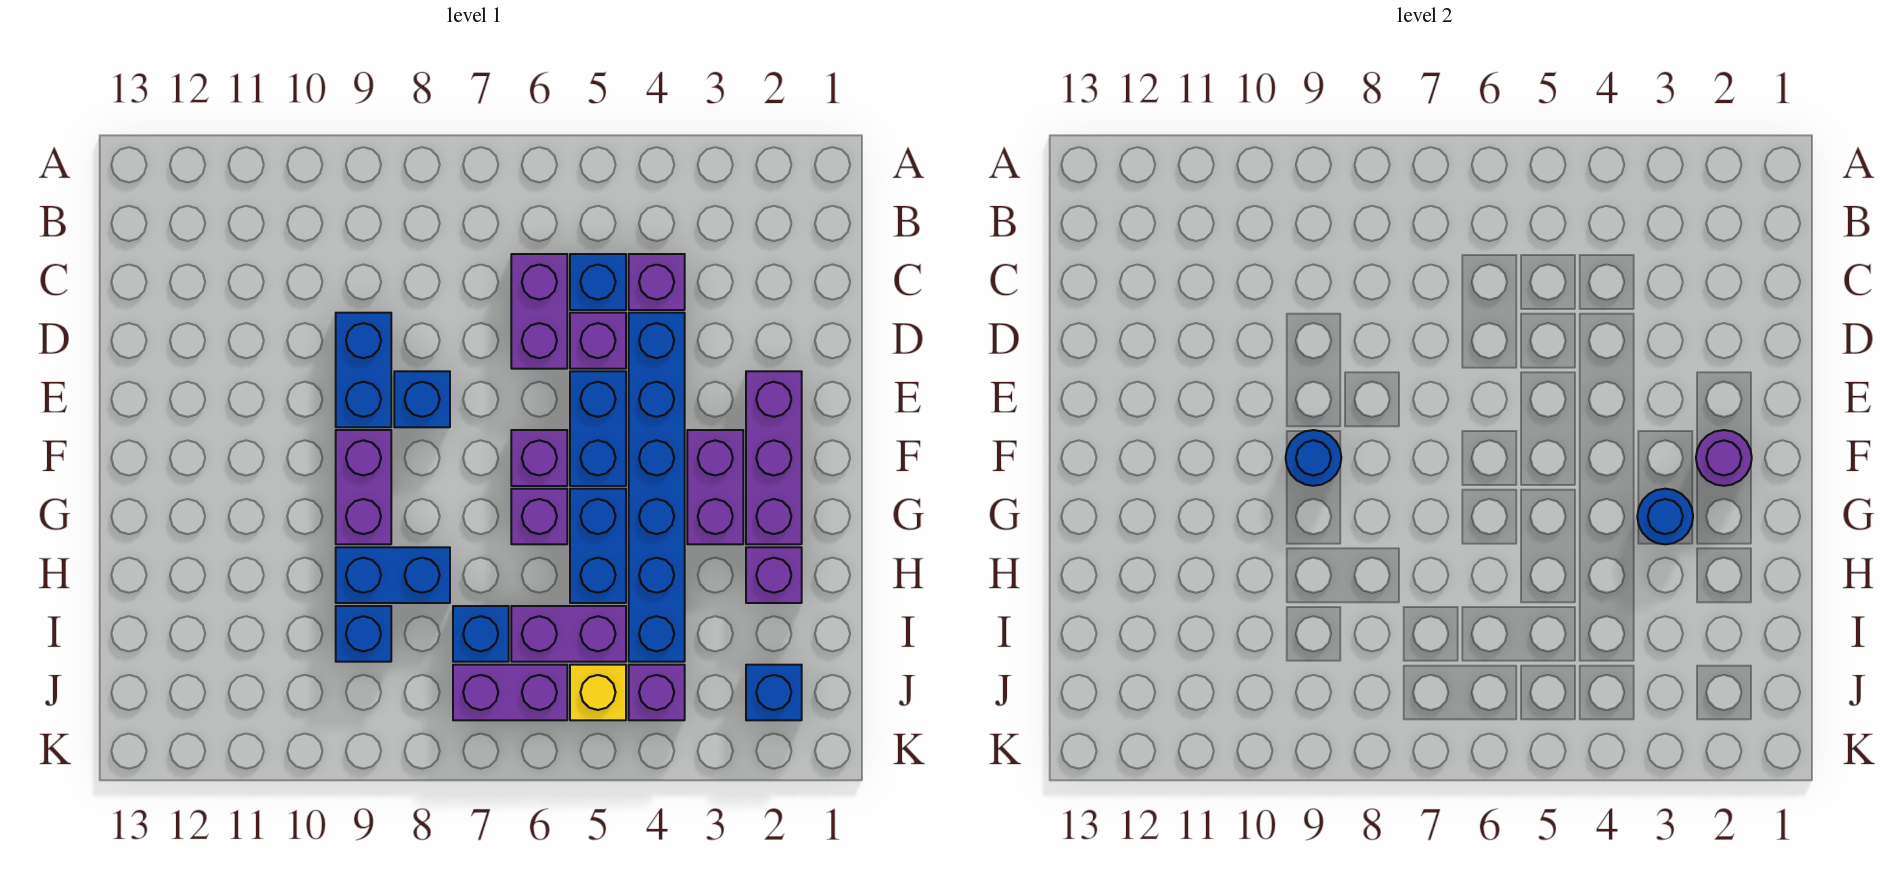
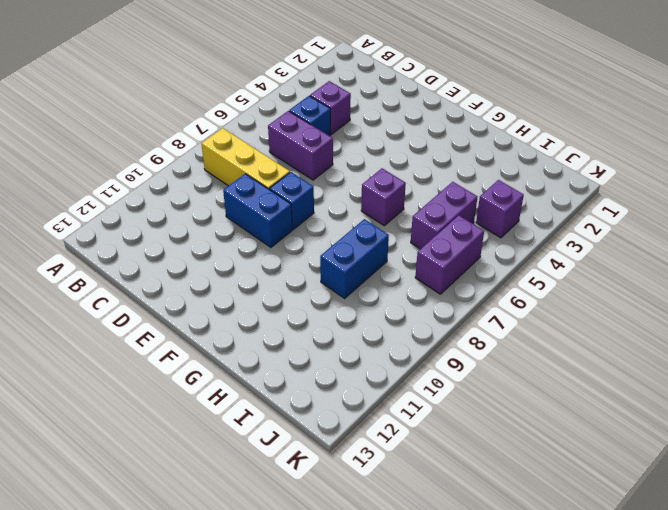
yellow 1x3 brick [202,128,290,190] -> none
none -> blue 1x6 brick [629,313,685,662]
none -> purple 1x1 brick [570,313,626,369]
none -> purple 1x3 brick [746,371,802,544]

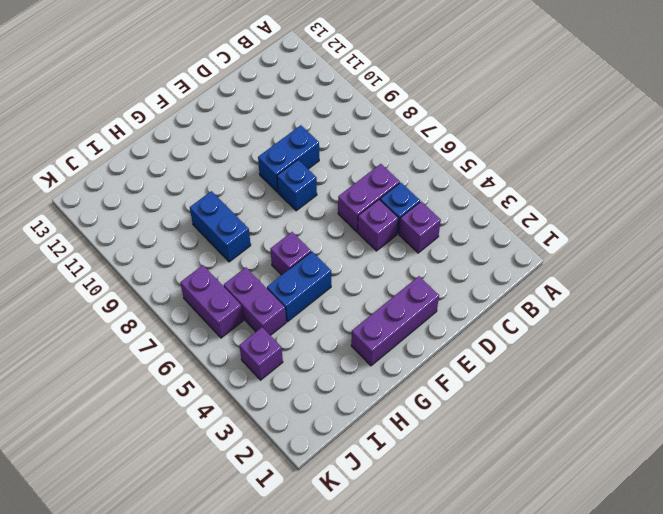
none -> blue 1x6 brick [629,313,685,662]
none -> blue 1x2 brick [570,371,626,486]
none -> purple 1x2 brick [687,430,743,544]

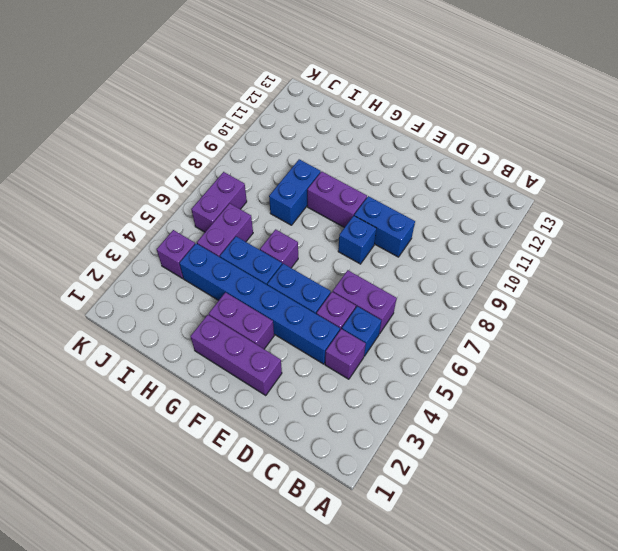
none -> purple 1x1 brick [511,430,567,486]
none -> purple 1x1 brick [746,547,802,603]
none -> blue 1x1 brick [453,606,509,662]

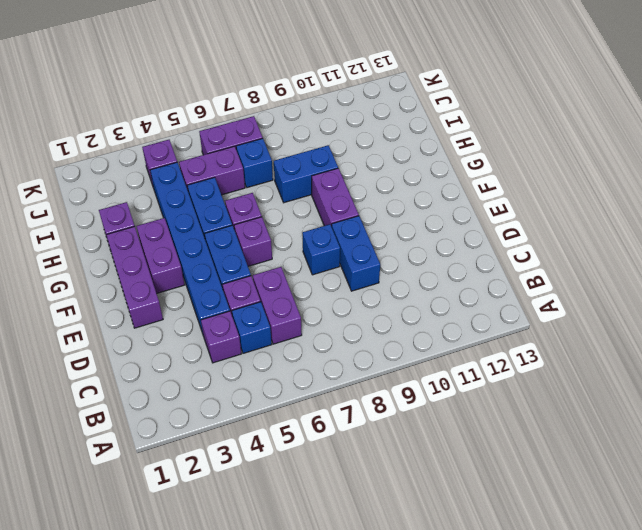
none -> blue 1x1 brick [336,606,391,662]
none -> blue 1x1 brick [746,665,802,720]
none -> yellow 1x1 brick [570,665,626,720]

